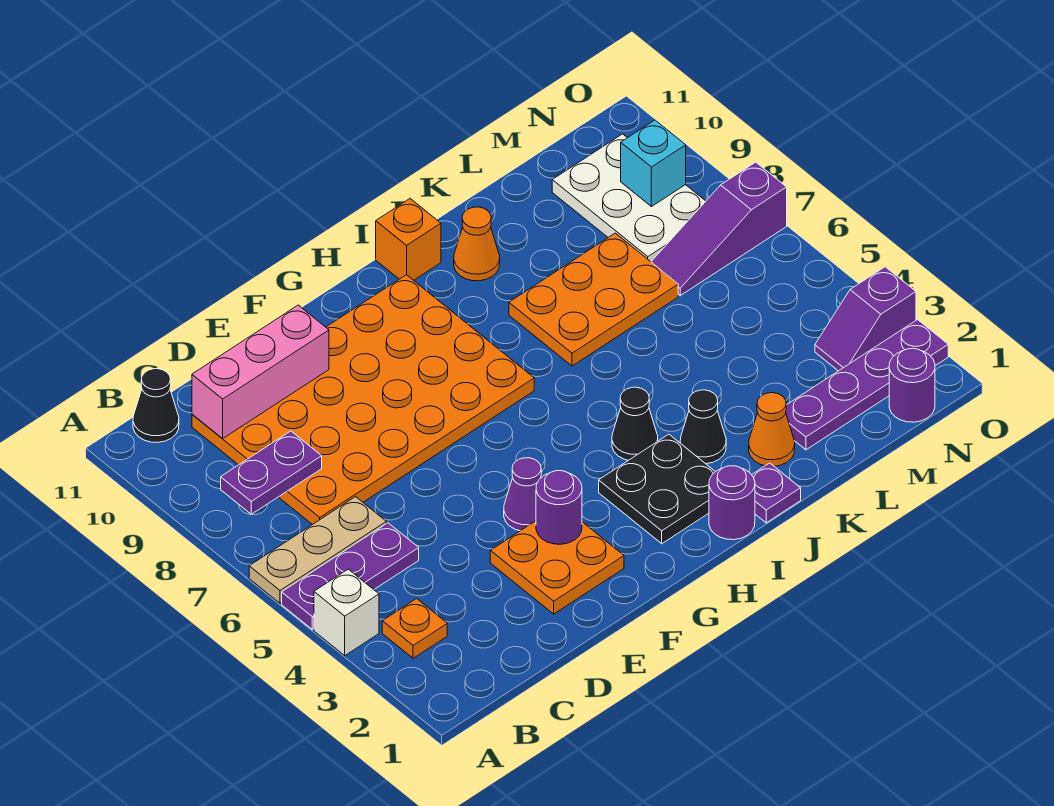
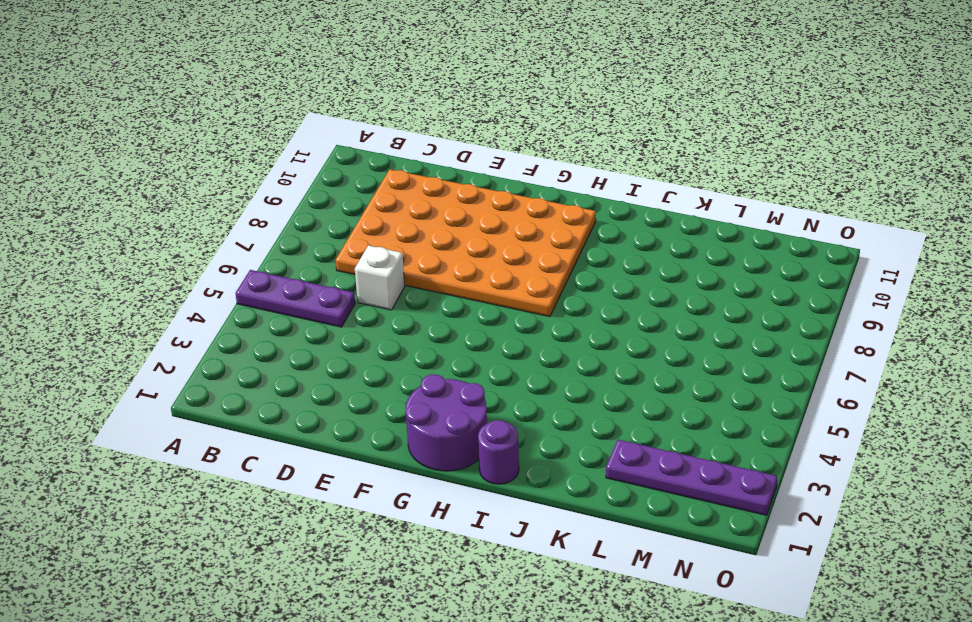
white 1x1 brick [355,245,405,310] -> white 1x1 brick moved to [314,569,379,656]
purple 2x2 round brick [406,374,487,471] -> black 2x2 plate [599,434,715,544]
none -> tan 1x3 plate [249,497,386,603]
none -> orange 1x1 plate [382,599,447,658]
none -> black 1x1 cone [133,369,179,442]

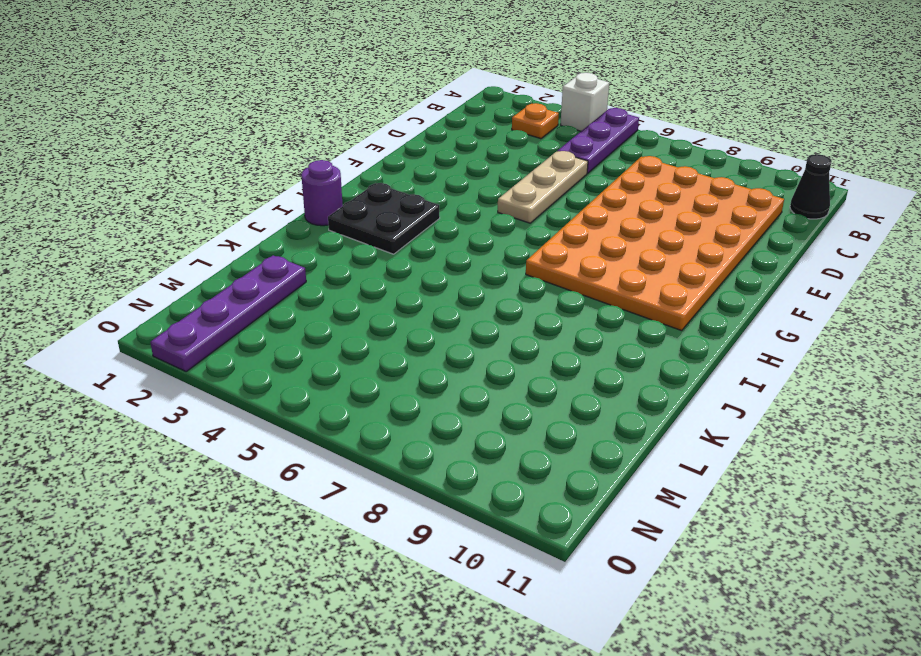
tan 1x3 plate [498,151,588,223] -> tan 1x3 plate moved to [249,497,386,603]
none -> orange 2x2 plate [490,521,624,614]
none -> purple 1x1 cone [504,458,541,531]
none -> black 1x1 cone [612,387,658,460]

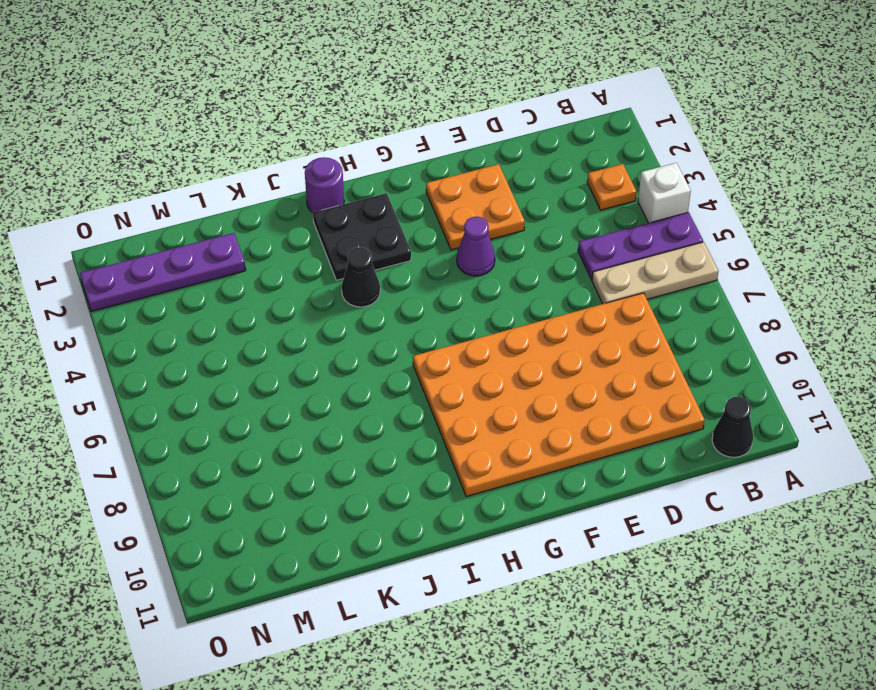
none -> orange 1x1 brick [376,199,441,280]
none -> purple 1x1 plate [752,463,801,523]
none -> black 1x1 cone [680,390,726,464]

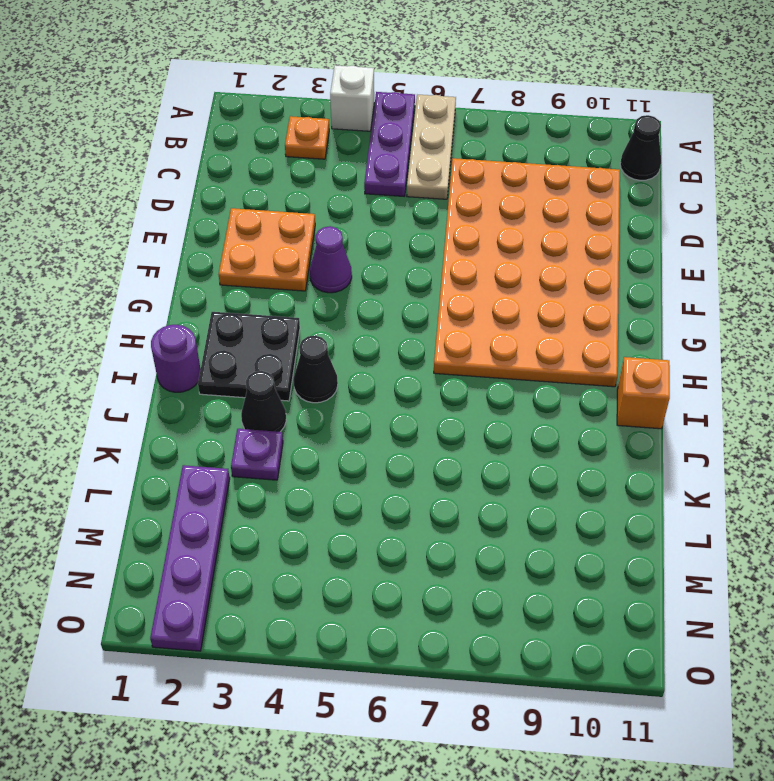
purple 1x1 plate [231,429,283,480] -> purple 1x1 plate moved to [752,463,801,523]
none -> orange 2x3 plate [509,233,678,366]
none -> orange 1x1 cone [454,207,500,281]
none -> orange 1x1 cone [749,393,795,466]

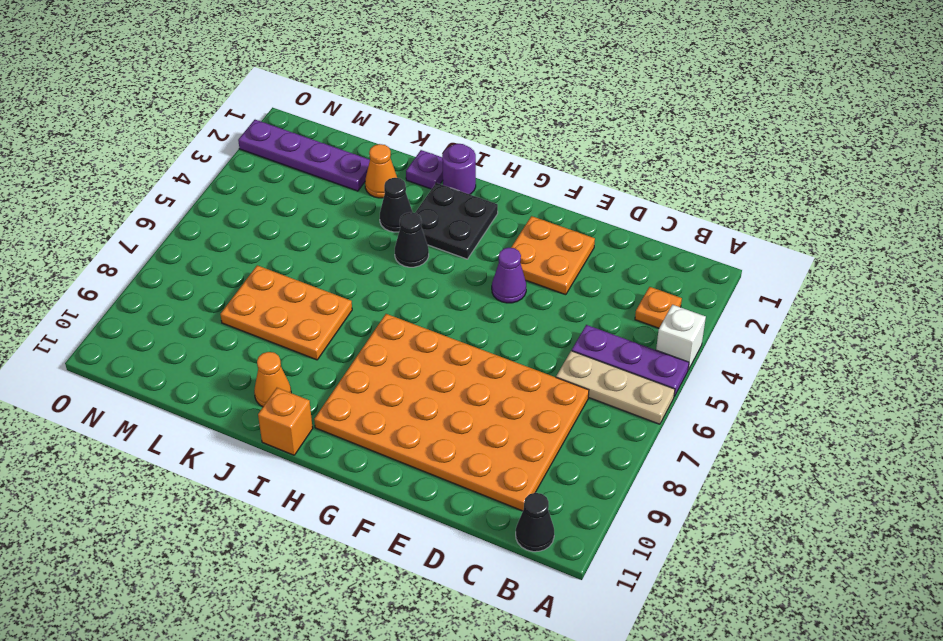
none -> purple 1x3 slope [651,162,787,296]
none -> white 2x3 plate [552,134,706,261]
none -> purple 1x1 round brick [889,348,935,422]

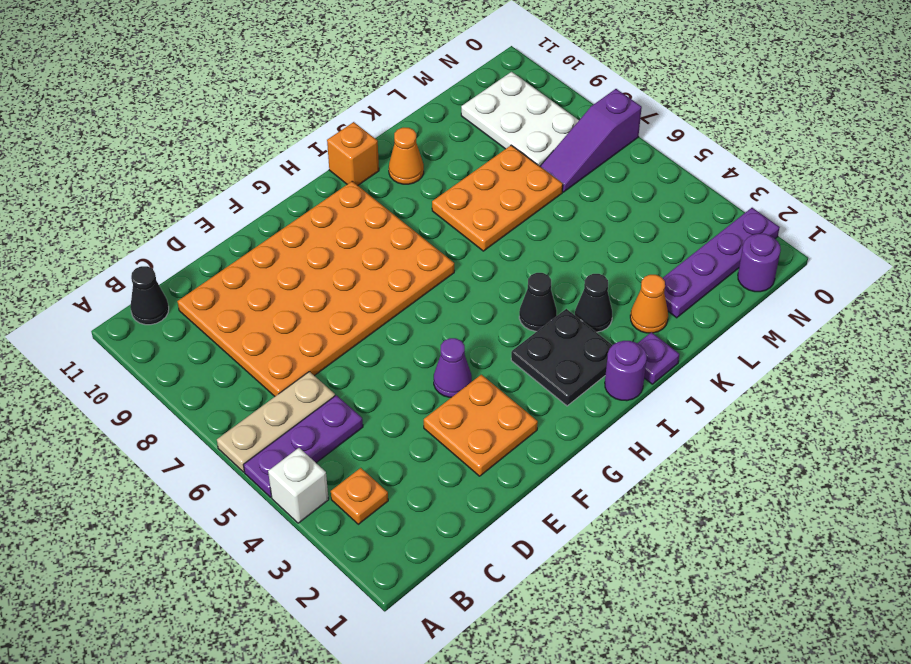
none -> purple 1x2 slope [815,267,916,371]
none -> purple 1x2 plate [221,431,322,514]
none -> pink 1x3 brick [192,305,329,439]

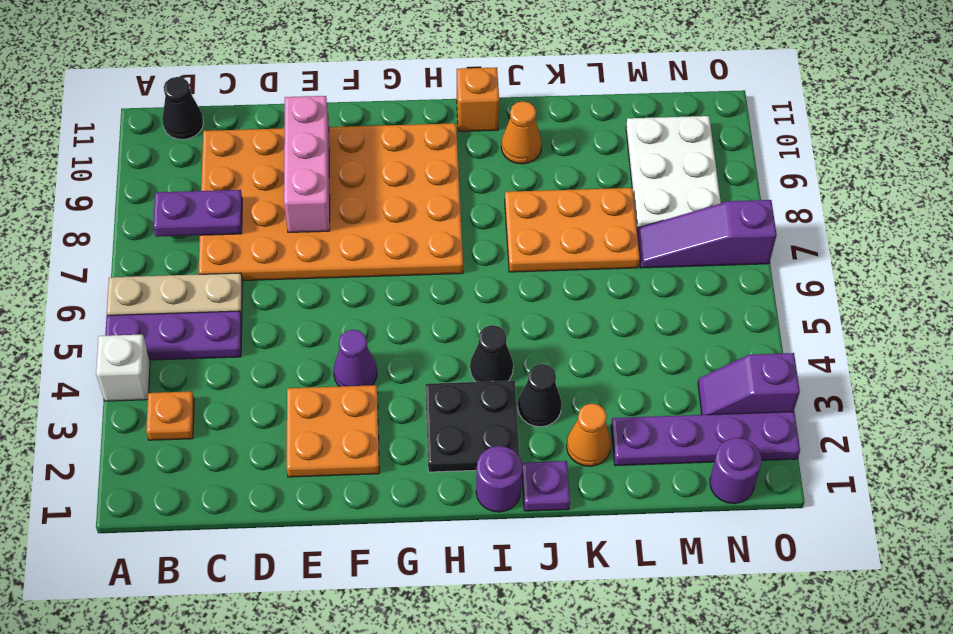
pink 1x3 brick [284,96,330,232] -> pink 1x3 brick turned to [192,305,329,439]
none -> purple 1x1 round brick [536,471,582,544]
none -> cyan 1x1 brick [621,120,686,207]

